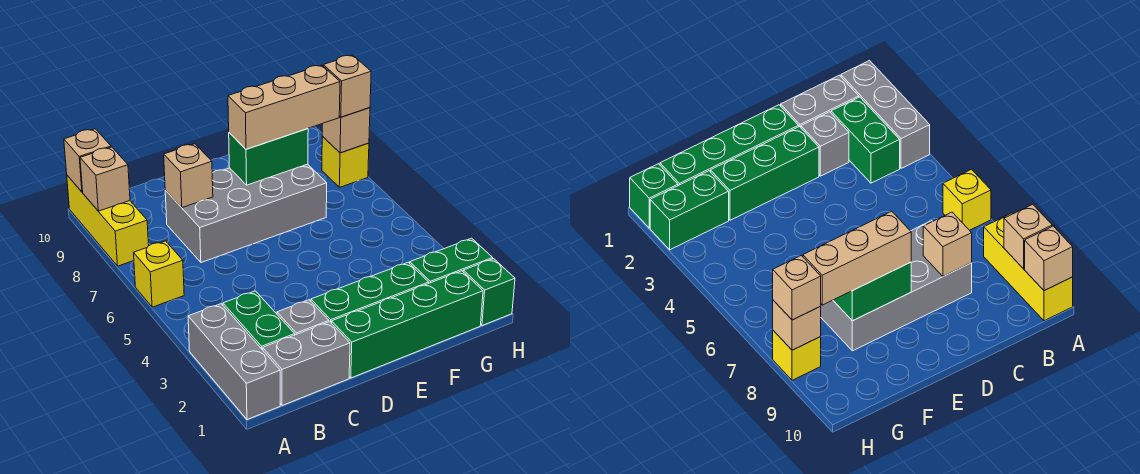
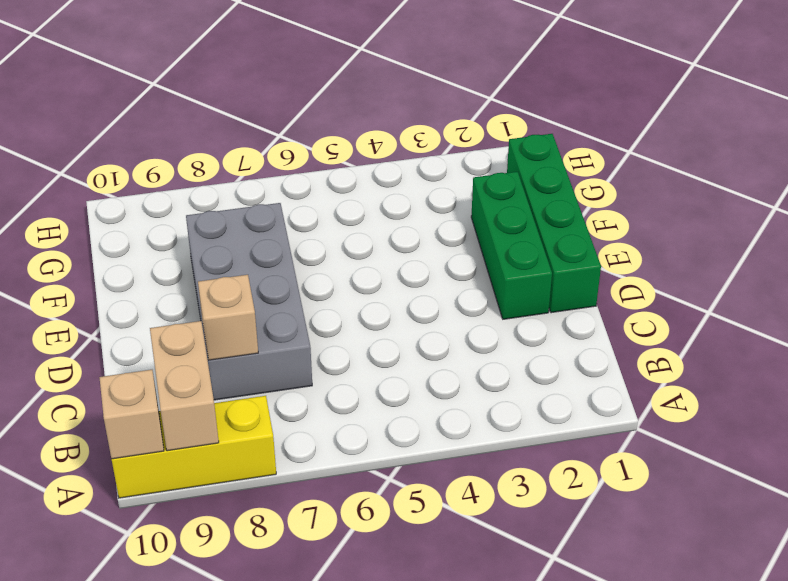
tan 1x2 brick [150,321,219,451] -> tan 1x1 brick [80,147,130,211]
none -> grey 1x3 brick [188,304,280,420]
none -> yellow 1x1 brick [134,241,184,307]
none -> grey 1x2 brick [263,322,350,406]

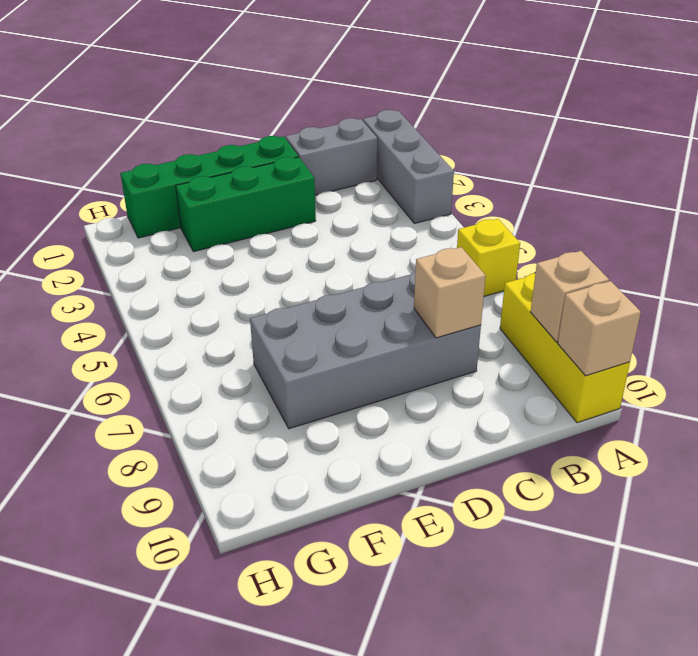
none -> green 1x2 brick [223,291,295,350]
none -> grey 1x1 brick [277,300,329,335]
none -> green 1x2 brick [410,238,493,283]

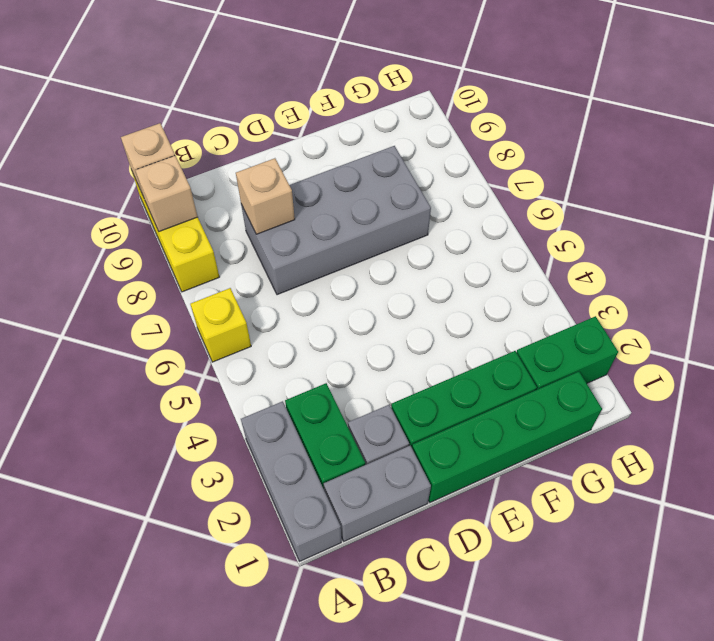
none -> green 1x1 brick [463,259,515,326]
none -> yellow 1x1 brick [322,137,369,187]
none -> green 1x2 brick [229,129,308,185]

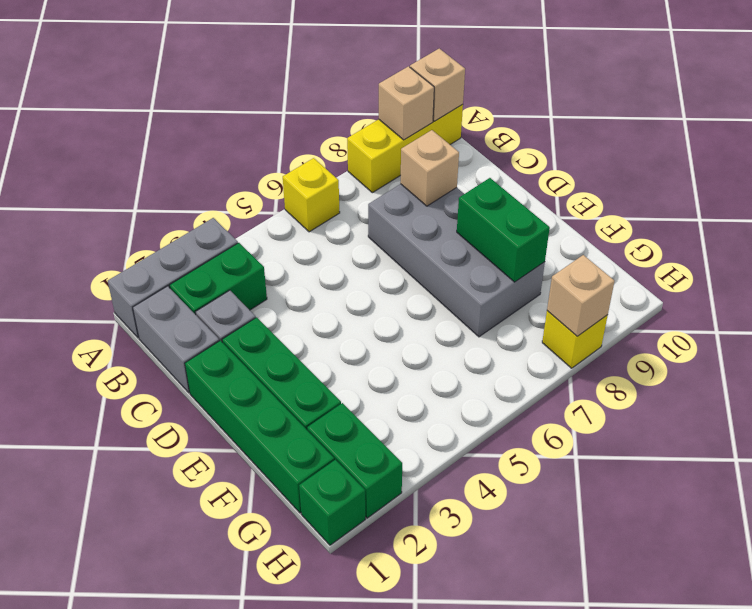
none -> tan 1x3 brick [228,65,340,149]
none -> tan 1x1 brick [323,55,371,117]

